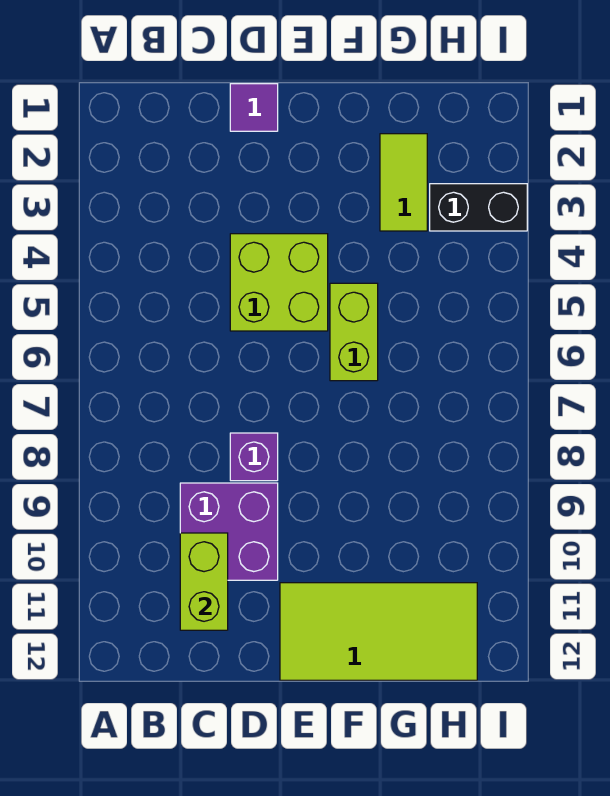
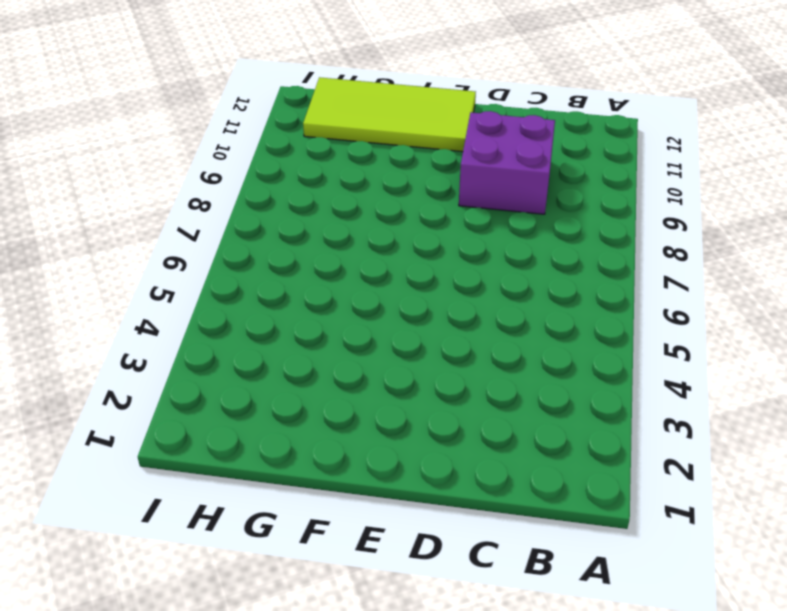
none -> purple 1x1 tile [230,84,278,131]
none -> lime 2x2 brick [230,234,328,331]

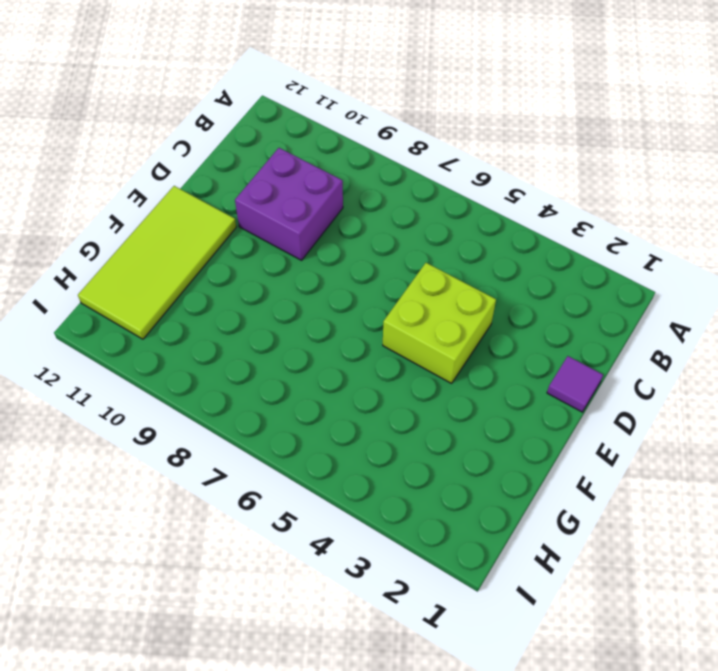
none -> purple 1x1 brick [230,433,278,481]
none -> lime 1x2 brick [330,283,378,381]

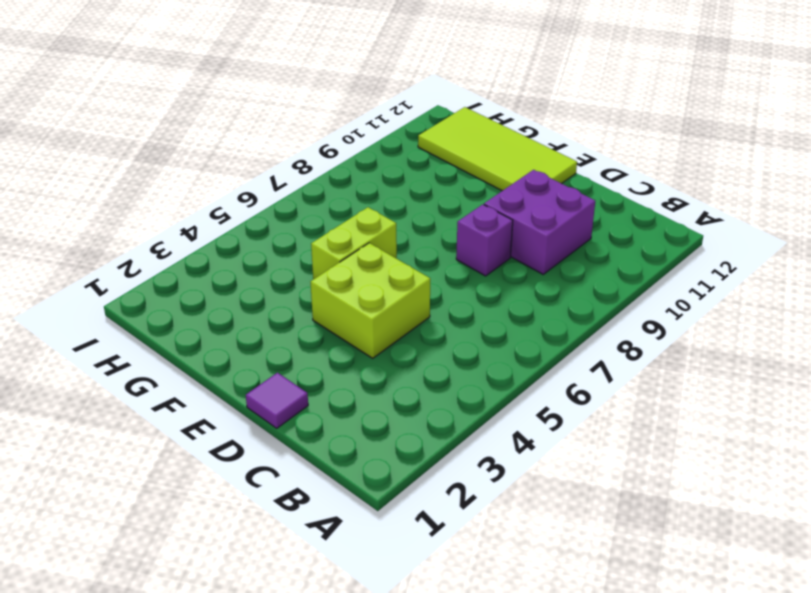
none -> lime 1x2 tile [380,134,427,231]
none -> black 1x2 brick [430,184,527,231]

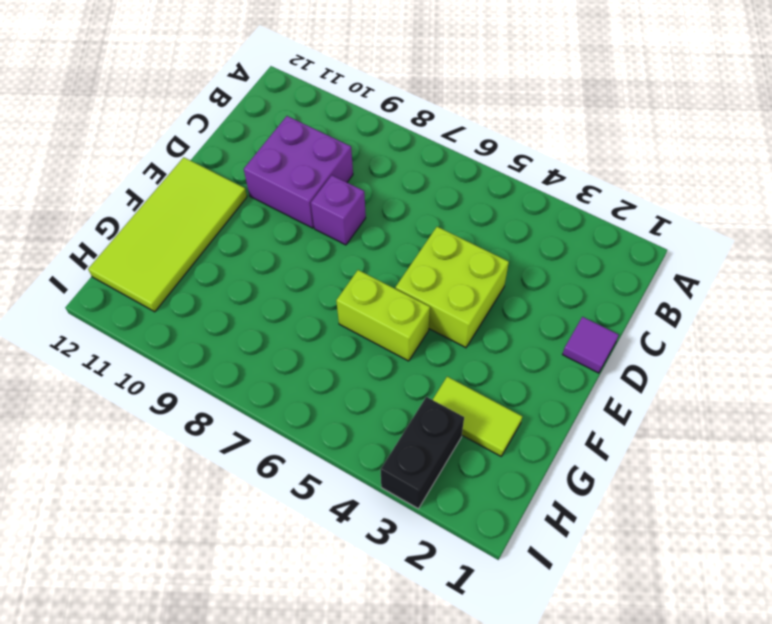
none -> lime 1x2 brick [180,533,228,630]

